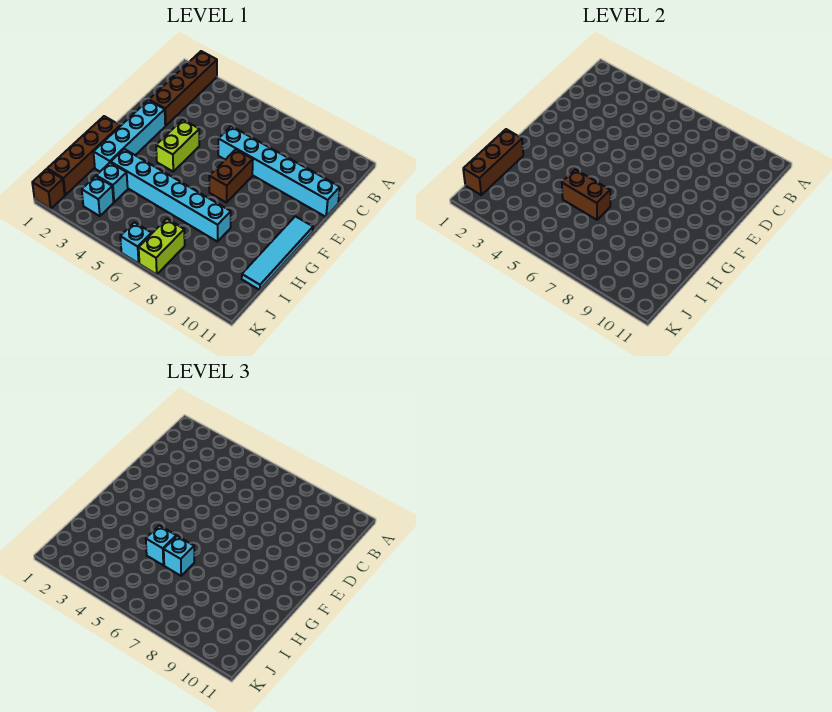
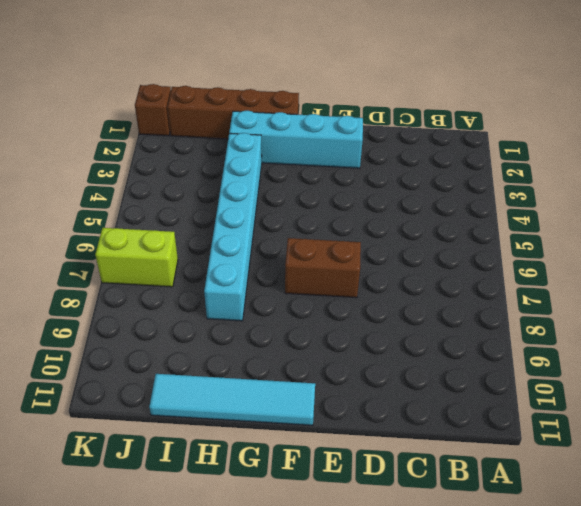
none -> brown 1x4 brick [149,51,217,126]
none -> cyan 1x6 brick [218,126,340,217]
none -> lime 1x2 brick [156,120,199,171]

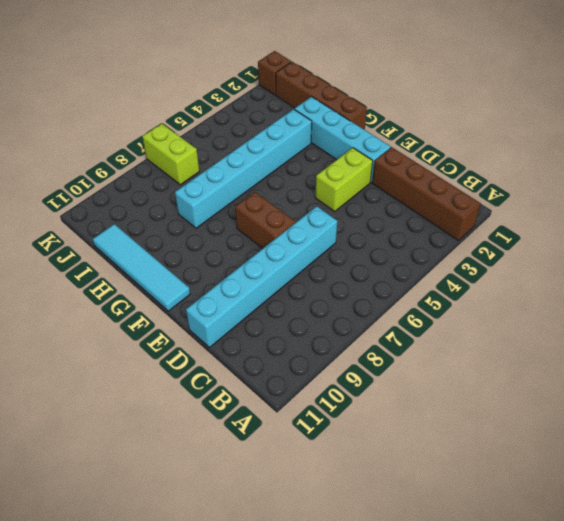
lime 1x2 brick [315,148,373,211] -> lime 1x2 brick turned to [156,120,199,171]
none -> cyan 1x1 brick [96,162,128,202]
none -> cyan 1x1 brick [82,176,114,216]
none -> cyan 1x1 brick [120,222,152,263]

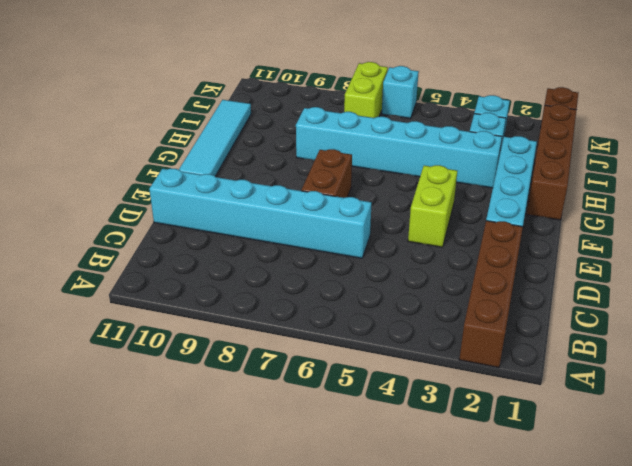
none -> brown 1x3 brick [463,129,523,195]
none -> brown 1x2 brick [562,169,610,220]
none -> cyan 1x1 brick [146,525,176,565]

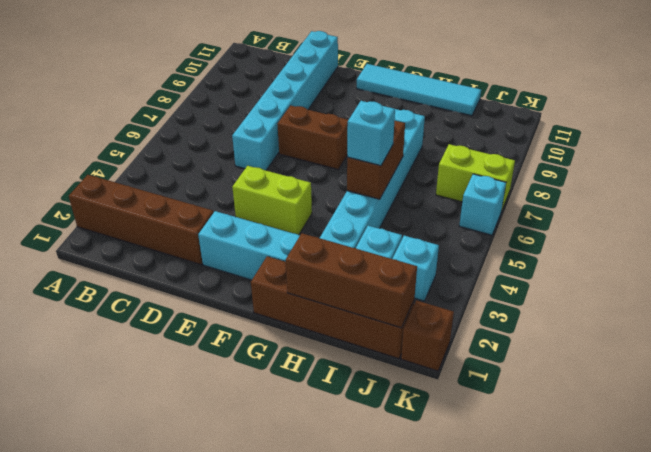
none -> cyan 1x1 brick [164,536,194,576]

